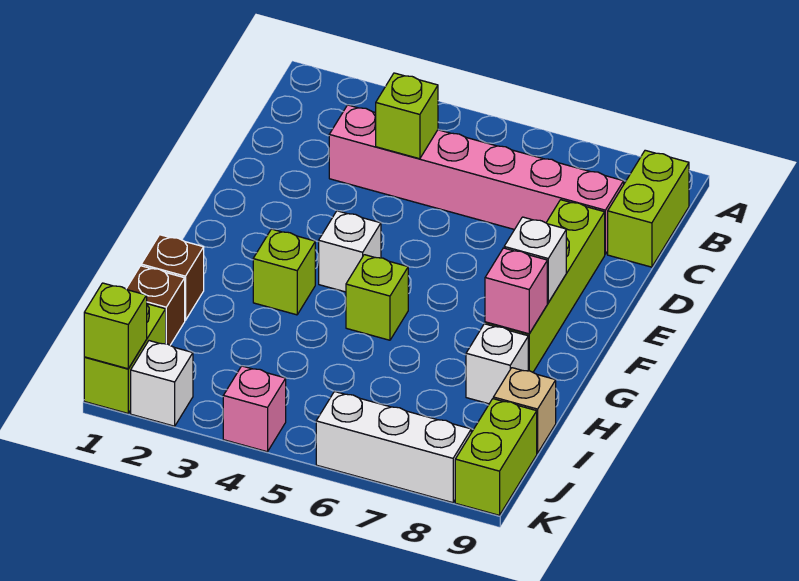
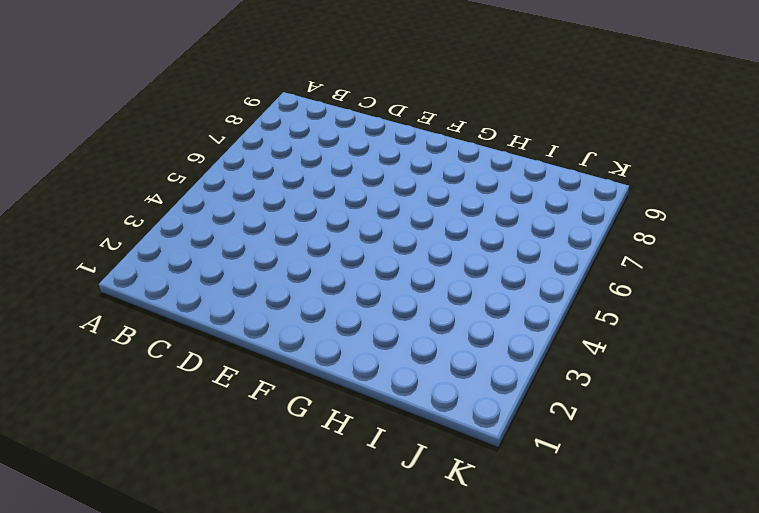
none -> lime 1x2 brick [608,150,689,267]
none -> pink 1x6 brick [329,105,624,254]
none -> lime 1x4 brick [485,200,605,372]

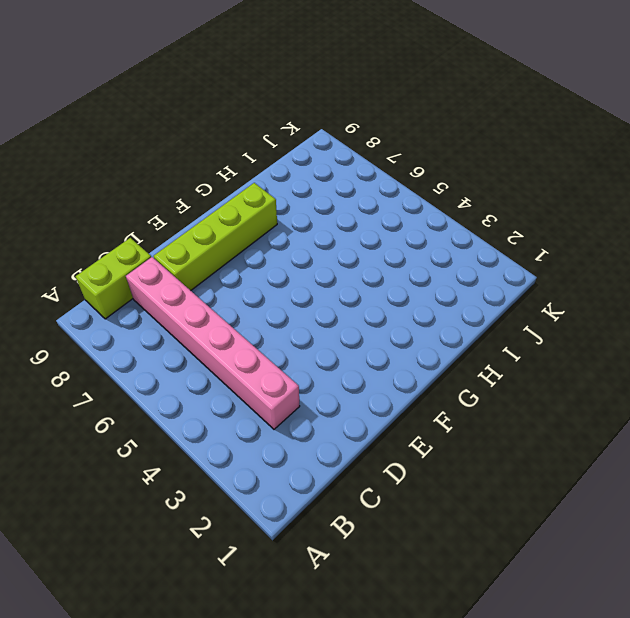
none -> white 1x1 brick [319,211,381,292]
none -> lime 1x1 brick [253,229,315,315]
none -> lime 1x1 brick [346,255,408,340]

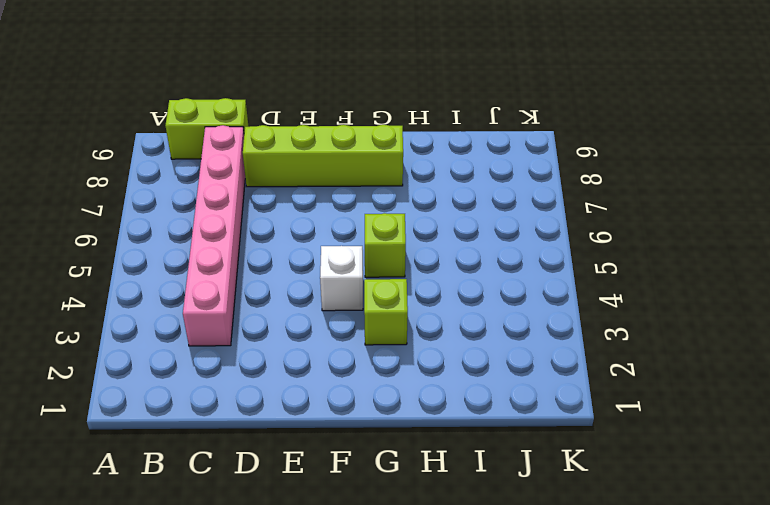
none -> brown 1x1 brick [141,235,204,320]
none -> white 1x1 brick [466,324,528,404]
none -> brown 1x1 brick [126,266,185,345]

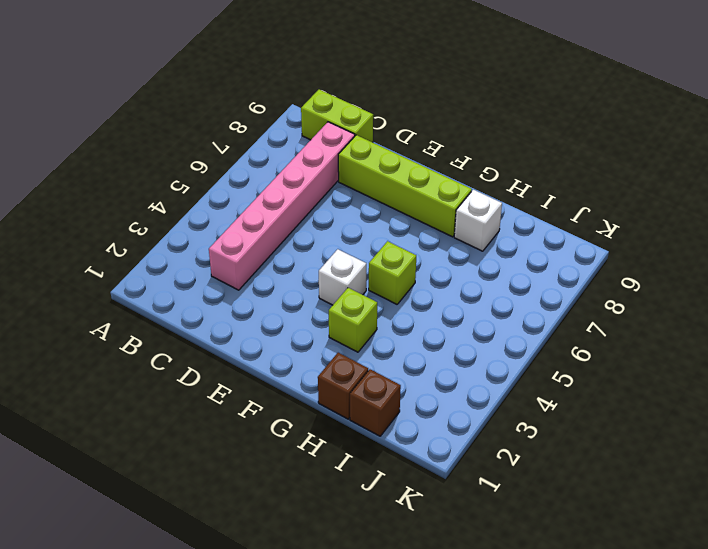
none -> tan 1x1 brick [493,368,556,453]
none -> lime 1x2 brick [84,304,166,413]
none -> lime 1x2 brick [455,399,537,515]

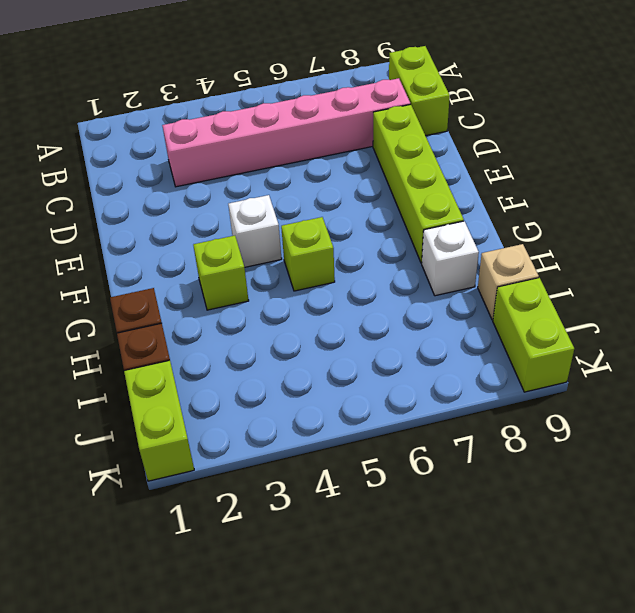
none -> white 1x1 brick [131,341,193,426]
none -> pink 1x1 brick [223,366,286,452]
none -> white 1x3 brick [316,392,471,503]

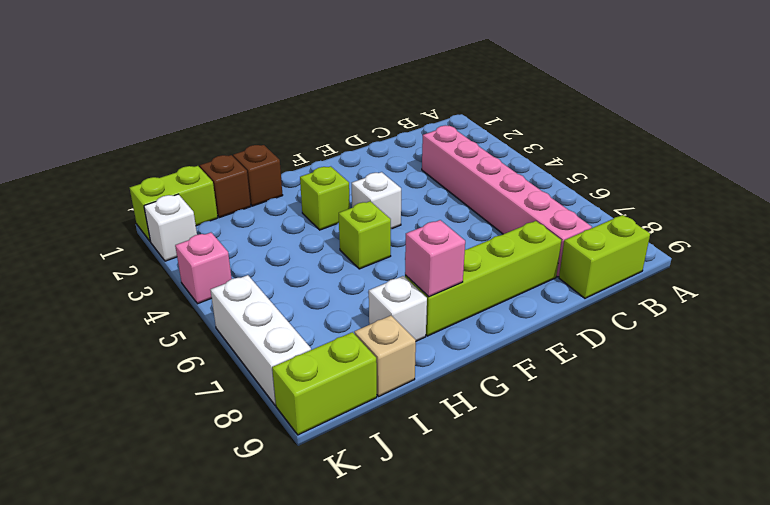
none -> lime 1x1 brick [376,73,438,159]
none -> white 1x1 brick [504,217,566,303]
none -> lime 1x1 brick [84,283,147,369]

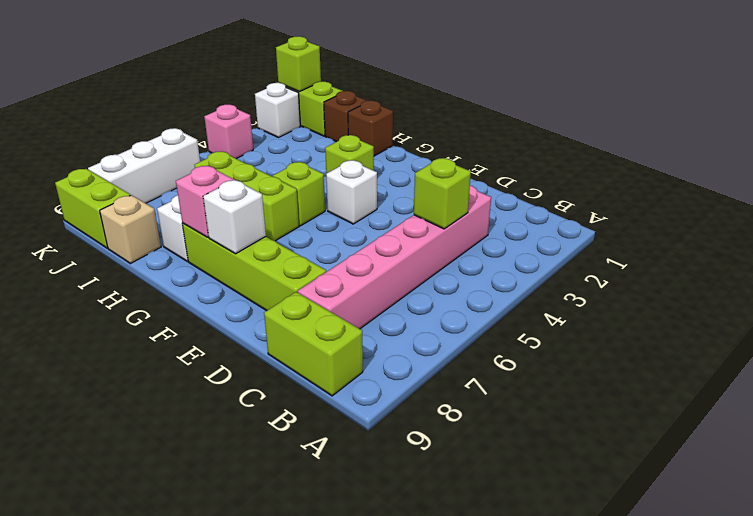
lime 1x3 brick [195,151,299,241] -> none

